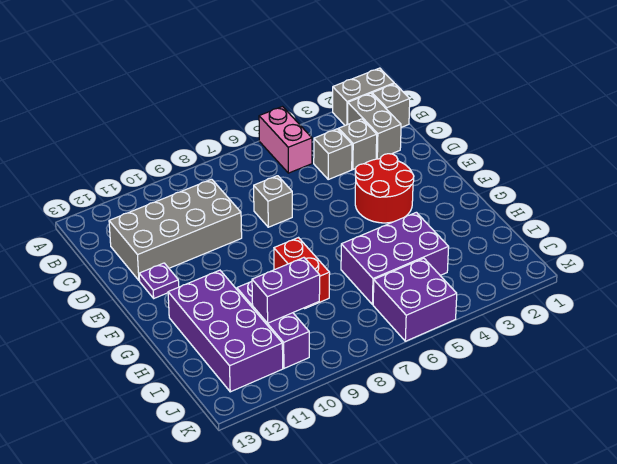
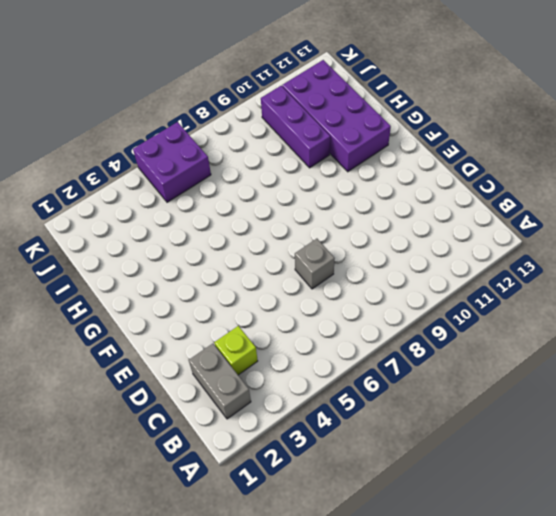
lime 1x1 brick [214,326,258,375] -> grey 1x1 brick [339,119,377,169]
none -> grey 1x2 brick [333,68,394,125]
none -> pink 1x2 brick [259,107,312,173]
none -> grey 1x1 brick [372,84,410,127]

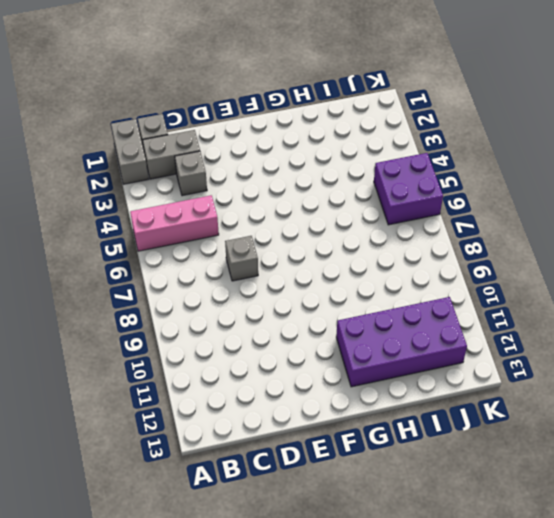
pink 1x3 brick [130,195,219,251] -> pink 1x2 brick [259,107,312,173]
none -> grey 1x1 brick [314,129,352,179]
none -> grey 2x4 brick [109,179,242,281]
none -> red 2x2 round brick [355,154,414,223]

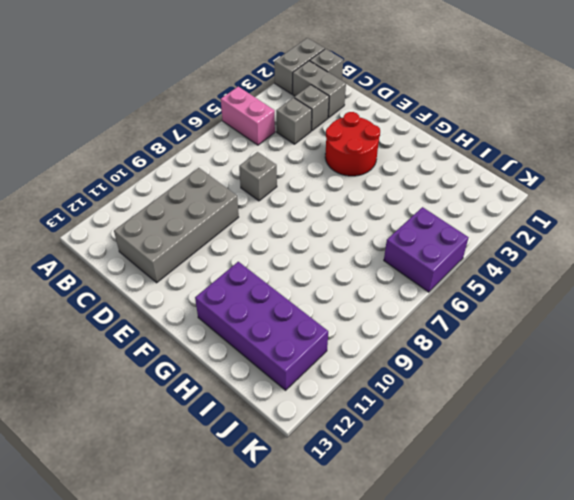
none -> purple 1x1 plate [139,263,179,298]
none -> red 1x2 brick [274,238,330,308]
none -> purple 2x3 brick [341,212,449,305]

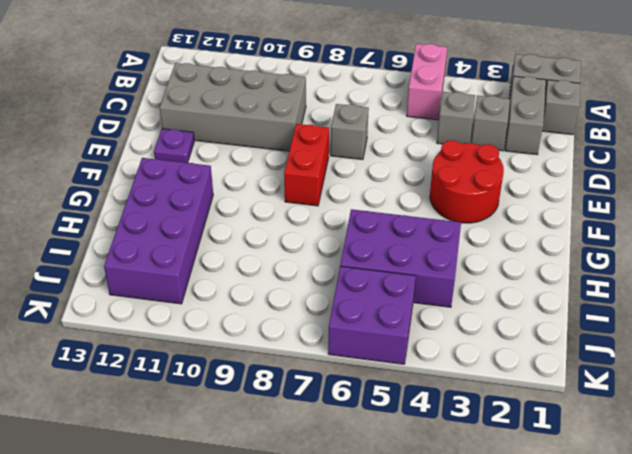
red 1x2 brick [284,124,329,206] -> red 1x2 brick moved to [274,238,330,308]
none -> purple 1x3 brick [237,281,309,368]
none -> purple 1x2 brick [252,258,320,323]

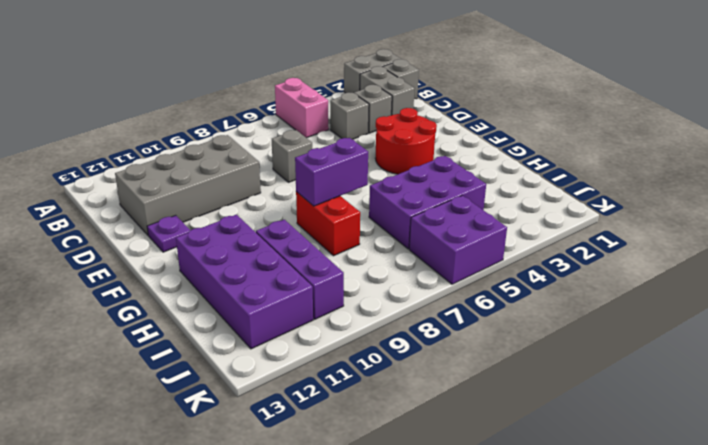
purple 1x2 brick [295,138,368,206] -> purple 1x2 brick moved to [252,258,320,323]

